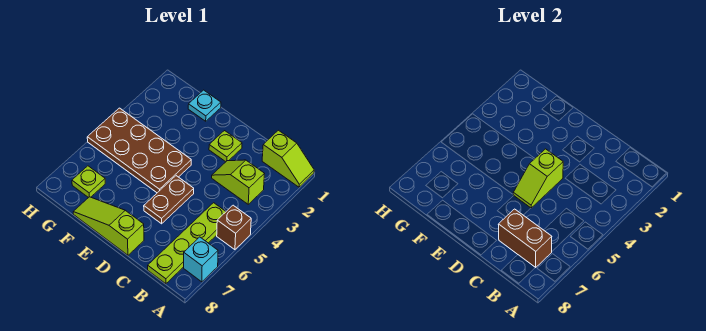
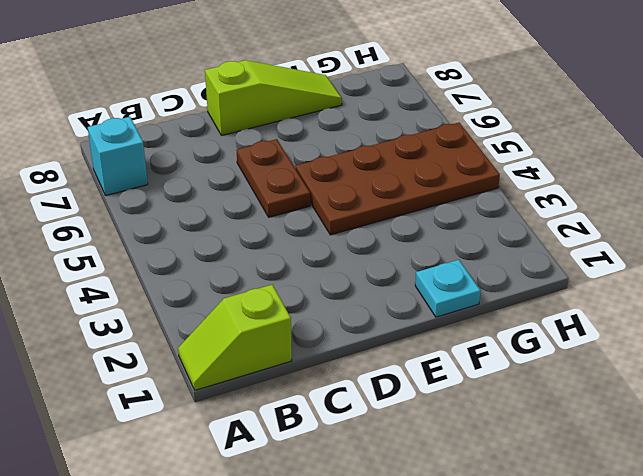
none -> brown 1x1 brick [217,205,251,250]
none -> lime 1x2 slope [212,160,264,204]
none -> lime 1x4 plate [148,203,226,284]

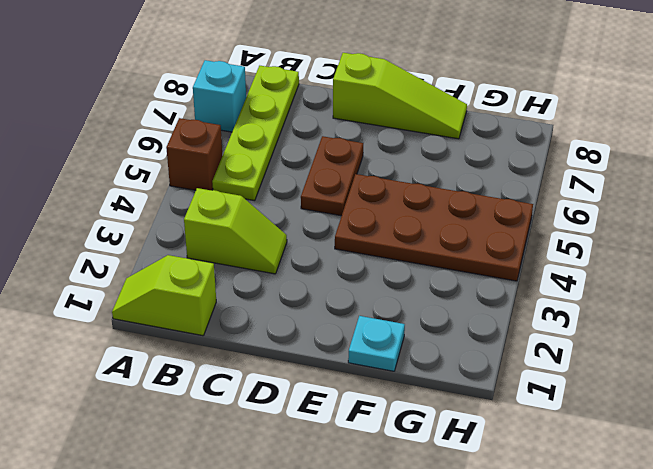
none -> lime 1x1 plate [209,131,242,162]
none -> lime 1x1 plate [72,166,105,198]
none -> brown 1x2 brick [498,209,552,268]

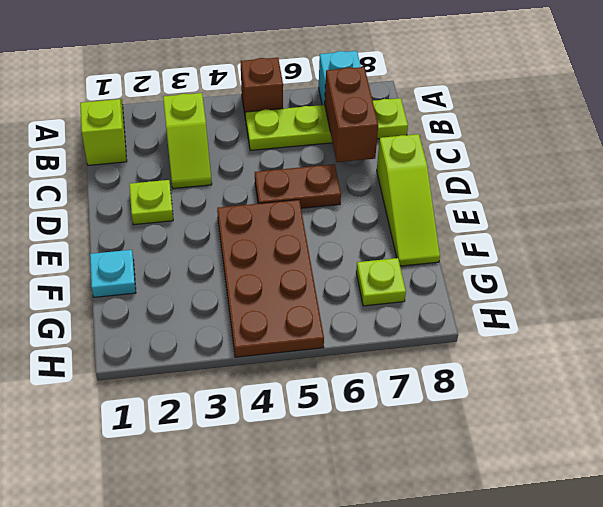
none -> lime 1x2 slope [513,149,563,208]

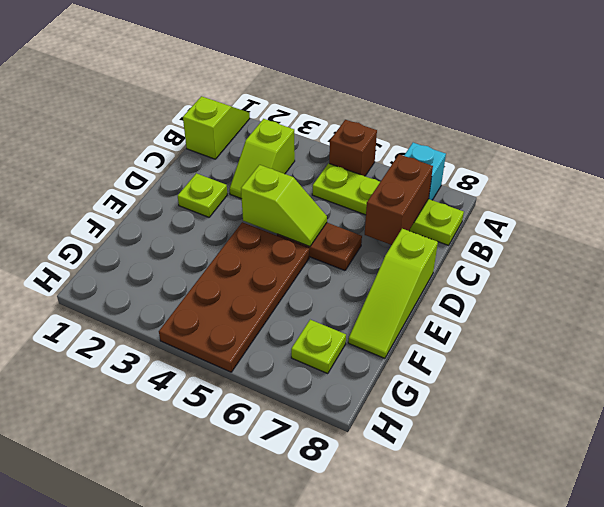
none -> cyan 1x1 plate [188,90,221,121]

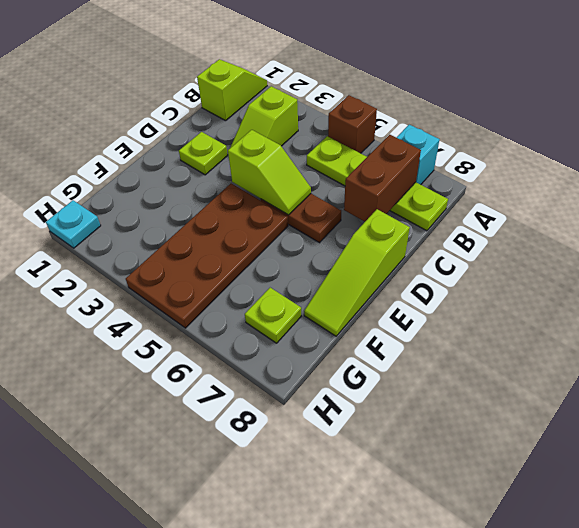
cyan 1x1 plate [46,200,101,248] -> cyan 1x1 plate moved to [188,90,221,121]

